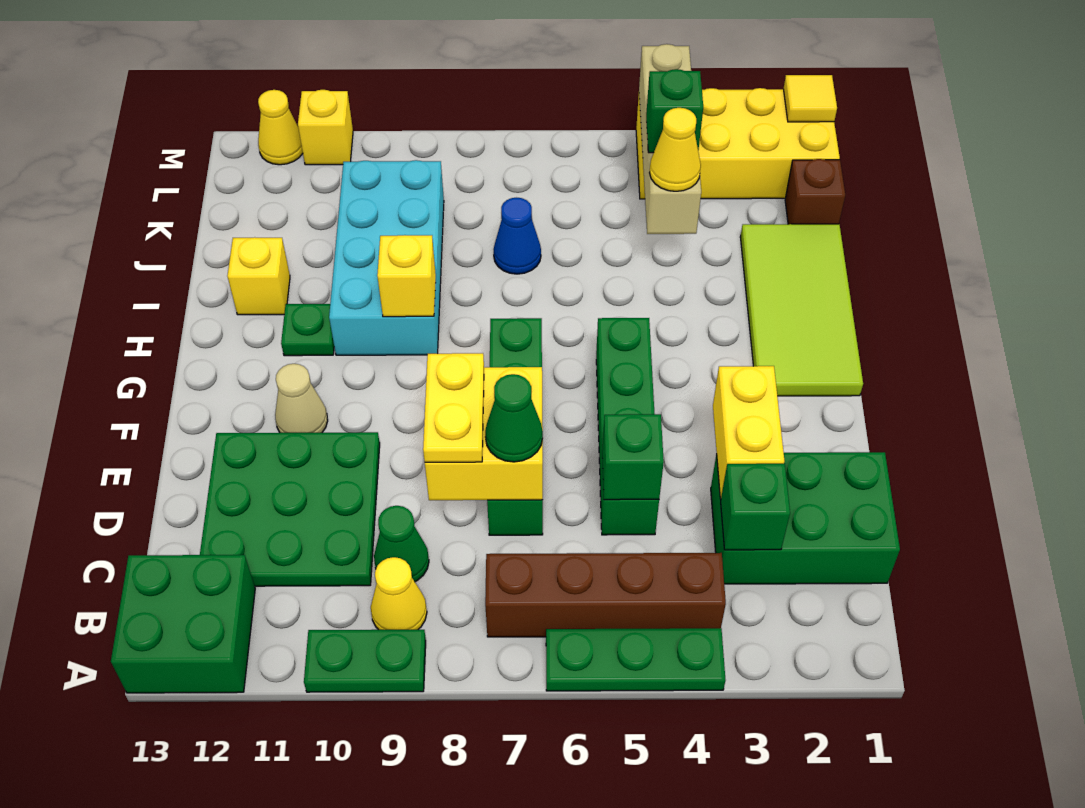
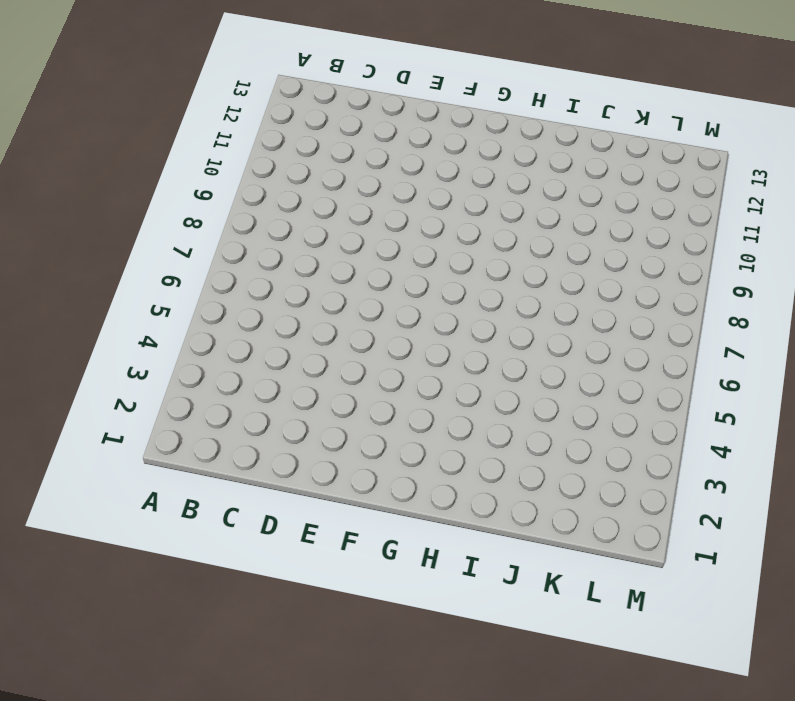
none -> green 1x3 plate [546,628,725,691]
none -> green 1x2 plate [304,630,426,692]
none -> green 2x2 brick [111,555,255,693]
none -> brown 1x4 brick [485,553,726,637]

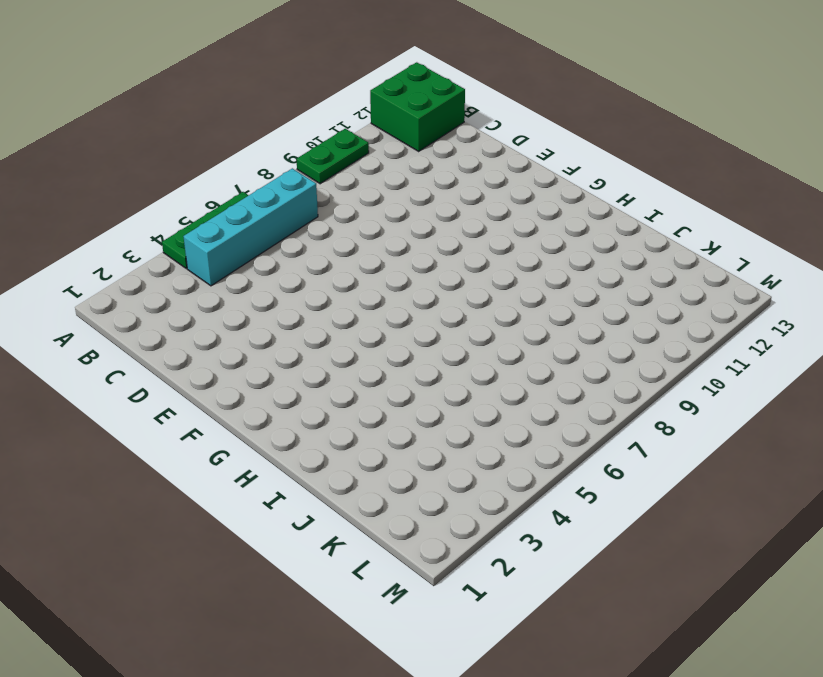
cyan 1x4 brick [183,168,318,286] -> brown 1x4 brick [485,553,726,637]
none -> yellow 1x1 cone [371,557,427,630]
none -> green 2x3 brick [711,452,900,584]
none -> green 1x1 cone [374,506,429,582]
none -> green 3x3 plate [200,432,380,586]

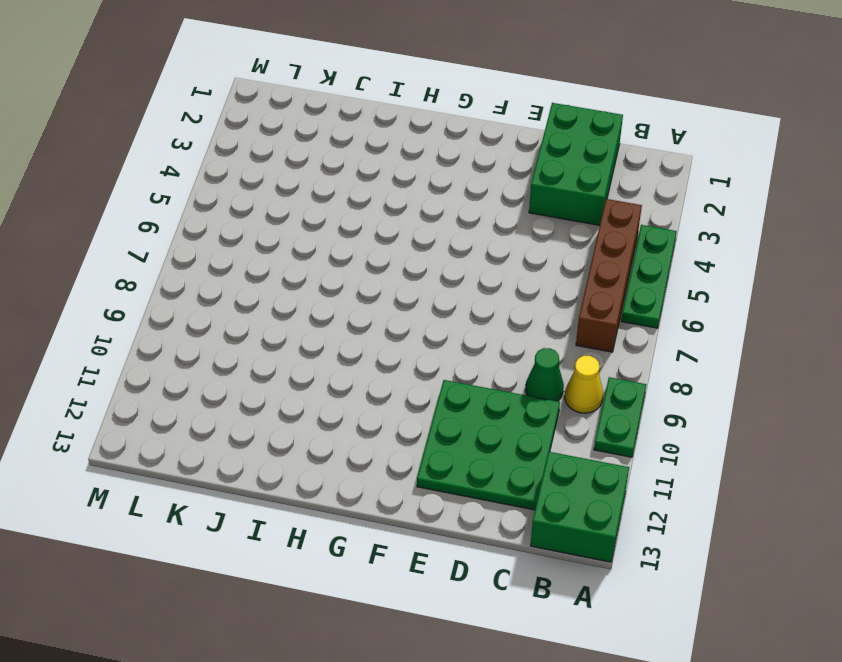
none -> green 1x4 brick [596,318,659,535]
none -> green 1x4 brick [487,318,543,535]
none -> tan 1x1 cone [275,364,328,433]
none -> lime 2x4 tile [740,224,863,396]

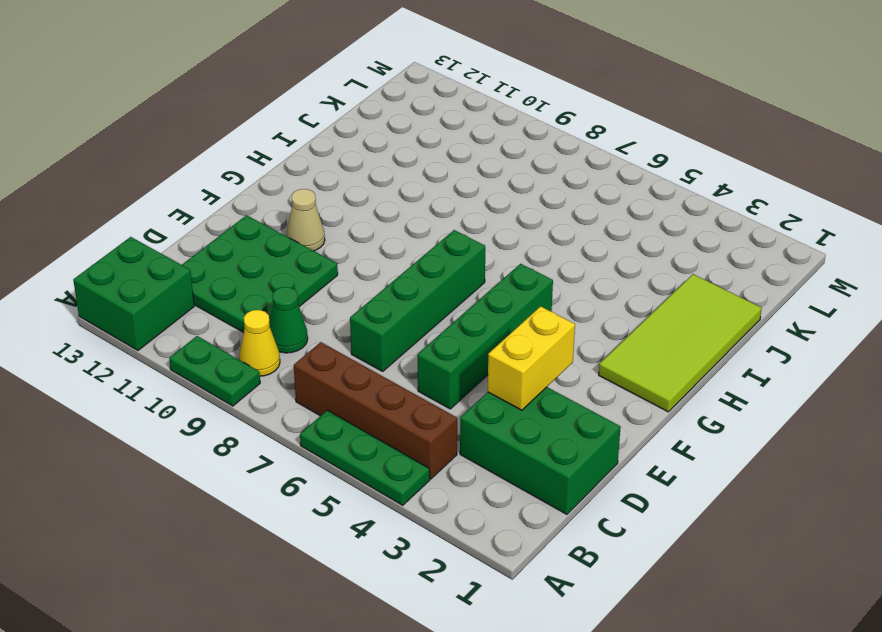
none -> cyan 2x4 brick [329,160,444,355]
none -> green 1x1 plate [281,304,334,356]
none -> yellow 1x1 brick [227,237,290,315]
none -> blue 1x1 cone [494,198,541,274]

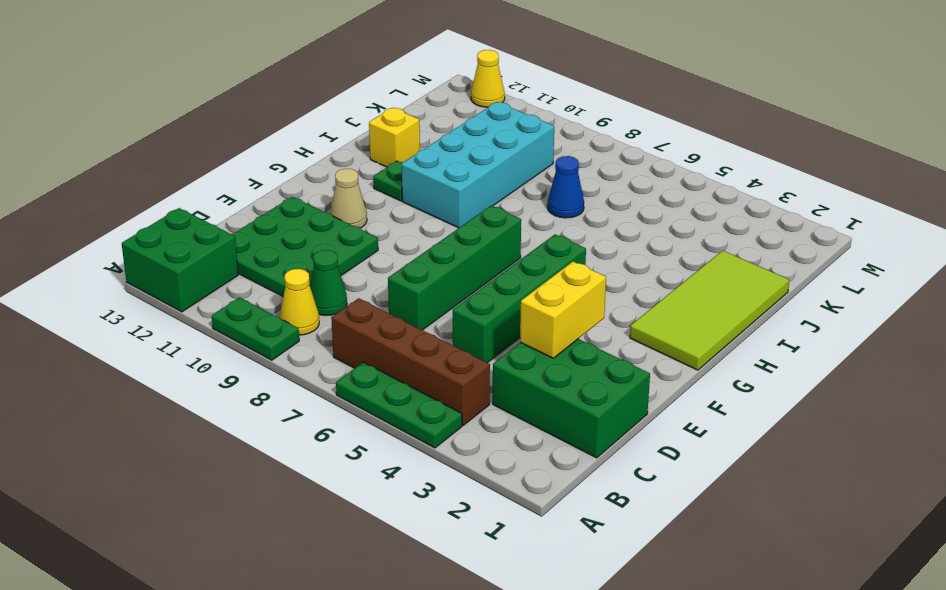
none -> brown 1x1 brick [785,159,845,224]
none -> yellow 2x4 brick [636,88,840,199]
none -> yellow 1x1 brick [298,90,353,165]
none -> green 1x1 brick [721,464,790,550]

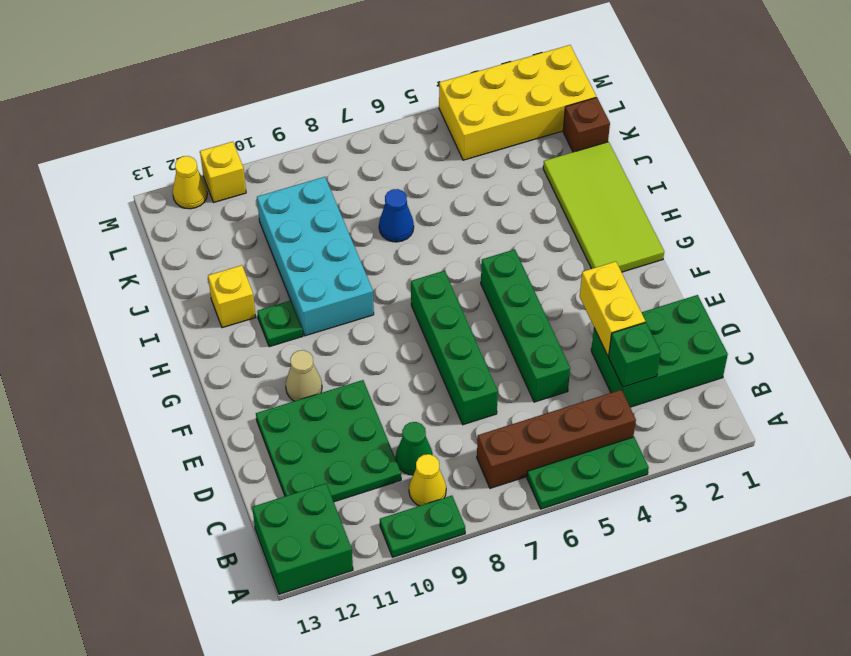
none -> green 1x1 brick [602,414,664,500]
none -> yellow 2x2 brick [425,367,543,500]
none -> yellow 1x1 brick [377,235,436,317]
none -> tan 1x4 brick [639,44,701,234]

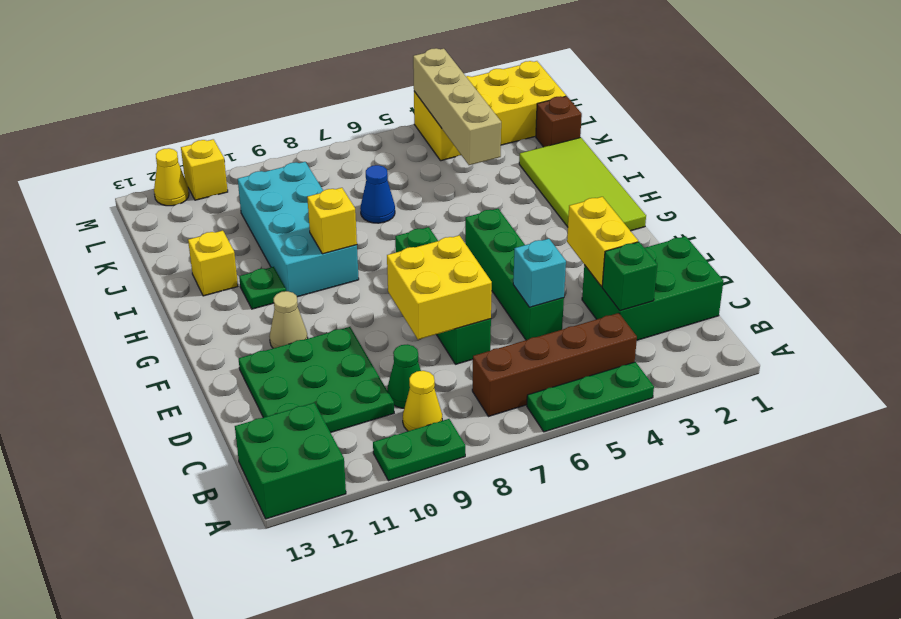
cyan 1x1 brick [513,239,566,307] -> green 1x1 brick [602,414,664,500]
none -> yellow 1x1 tile [784,75,837,122]
none -> green 1x1 cone [485,374,543,462]
none -> yellow 1x2 plate [423,353,484,462]
none -> yellow 1x1 cone [649,108,701,191]

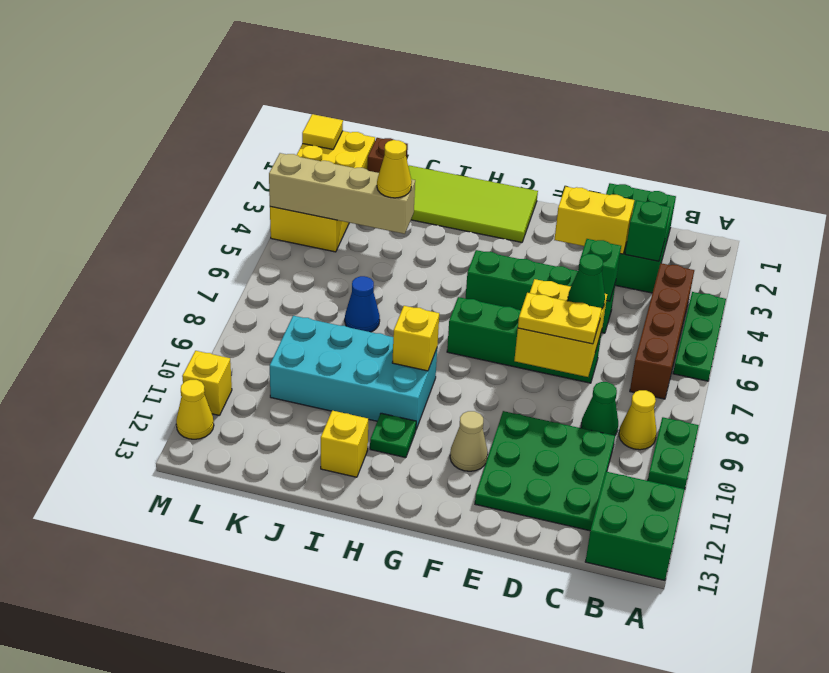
none -> green 1x1 brick [646,69,703,153]

